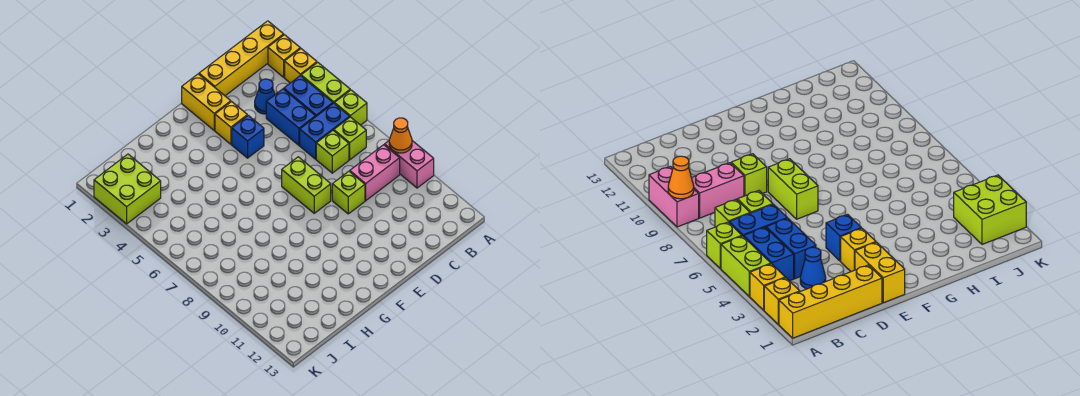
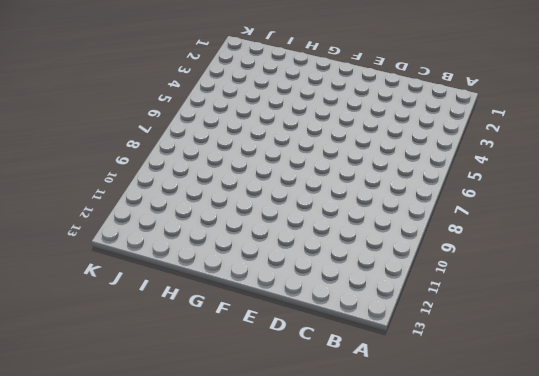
none -> yellow 1x4 brick [199,21,284,96]
none -> yellow 1x1 brick [268,35,300,77]
none -> yellow 1x1 brick [285,49,317,83]

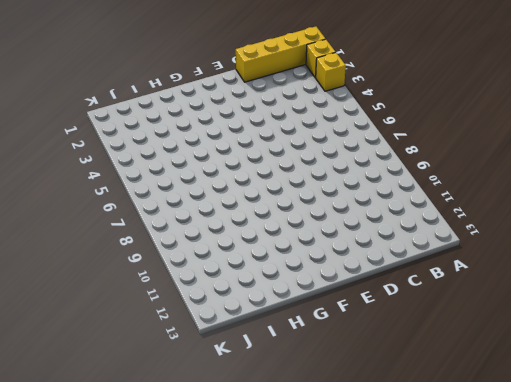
none -> lime 1x2 brick [301,62,350,104]
none -> lime 1x1 brick [335,90,367,125]
none -> pink 1x2 brick [385,141,434,188]

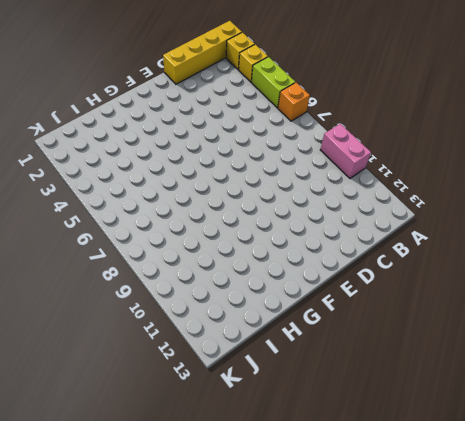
orange 1x1 brick [278,83,310,121] -> lime 1x1 brick [335,90,367,125]
none -> blue 1x2 brick [284,76,333,116]
none -> blue 1x2 brick [300,103,350,159]
none -> lime 1x1 brick [334,117,366,160]

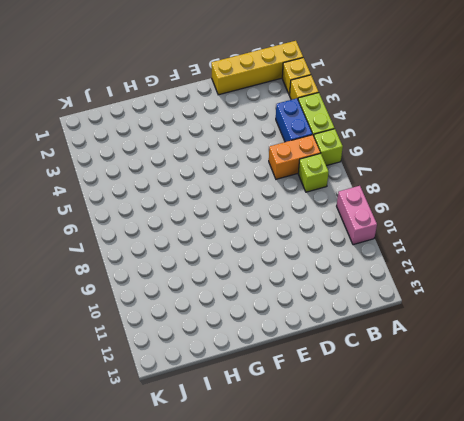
orange 1x2 brick [269,135,320,179] -> blue 1x2 brick [300,103,350,159]
none -> pink 1x2 brick [350,145,400,201]
none -> blue 1x1 cone [255,79,275,114]
none -> blue 1x2 brick [266,89,316,145]

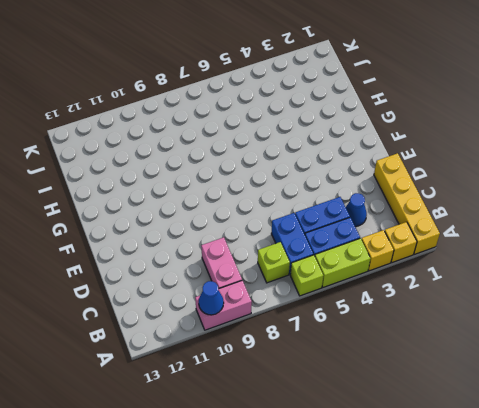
blue 1x1 cone [199,281,224,315] -> none
none -> lime 1x1 brick [316,131,349,173]
none -> lime 1x1 brick [332,171,365,214]
none -> yellow 1x2 brick [182,74,231,130]

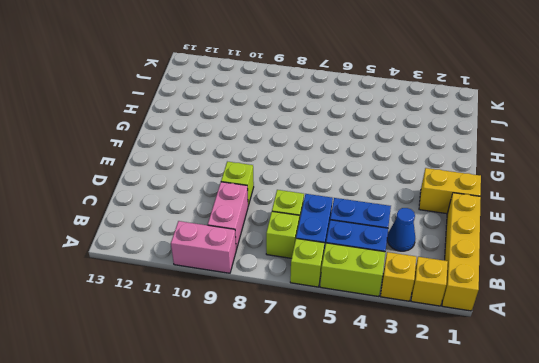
none -> yellow 1x1 brick [215,102,247,144]
none -> blue 1x1 brick [232,115,264,158]
none -> lime 1x2 brick [282,157,331,213]

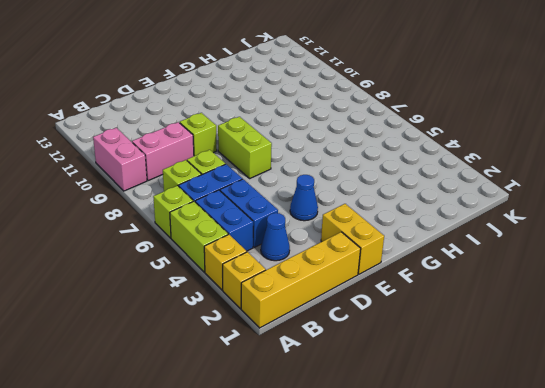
blue 1x1 cone [290,175,318,221] -> blue 1x1 brick [232,115,264,158]
none -> yellow 1x1 brick [215,102,247,144]
none -> lime 2x2 brick [94,154,161,224]
none -> orange 1x1 cone [389,118,412,153]

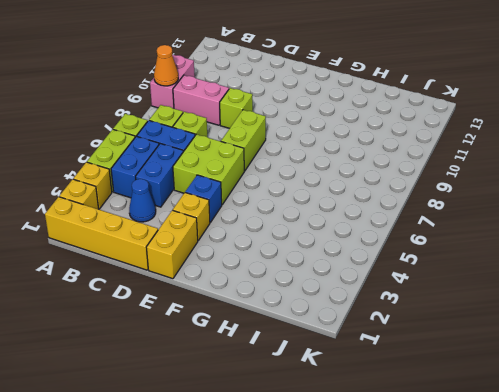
lime 2x2 brick [173,134,244,205] -> lime 2x2 brick moved to [94,154,161,224]

